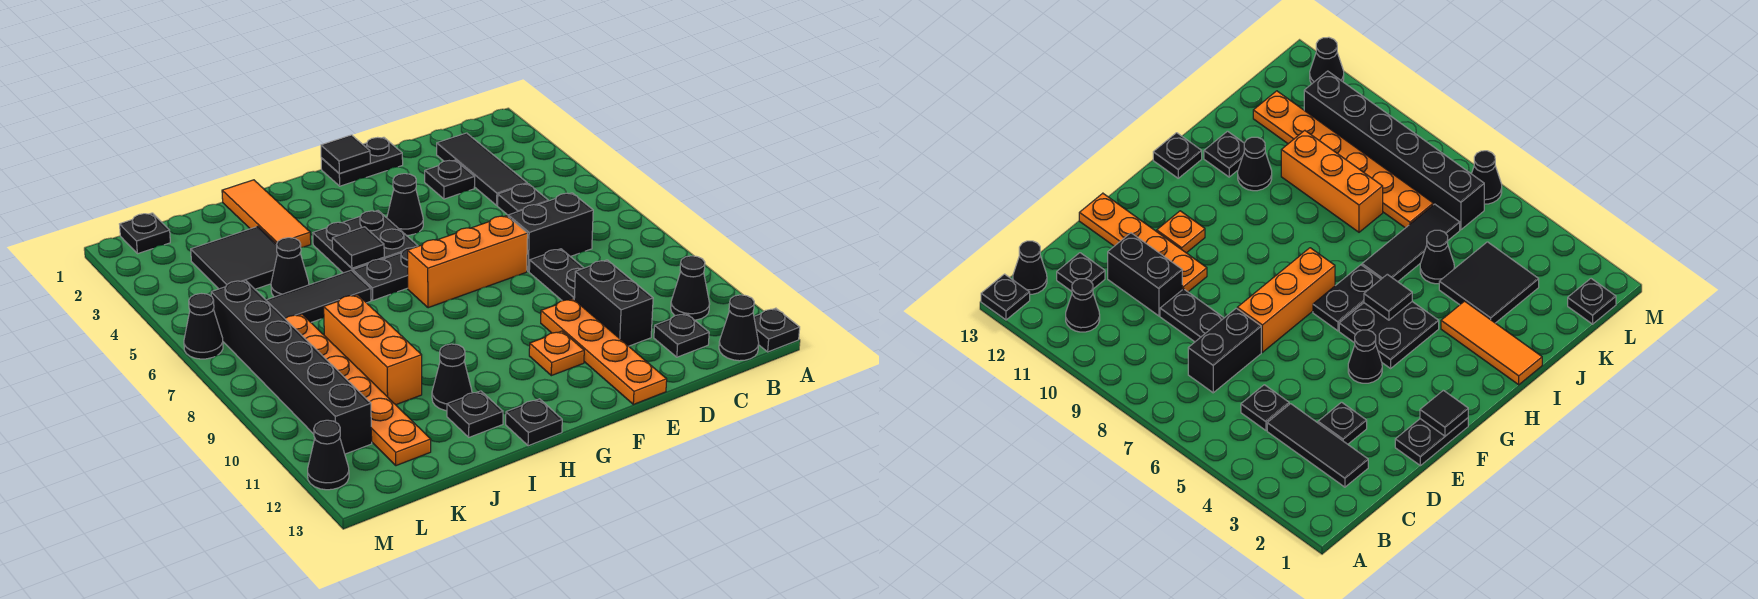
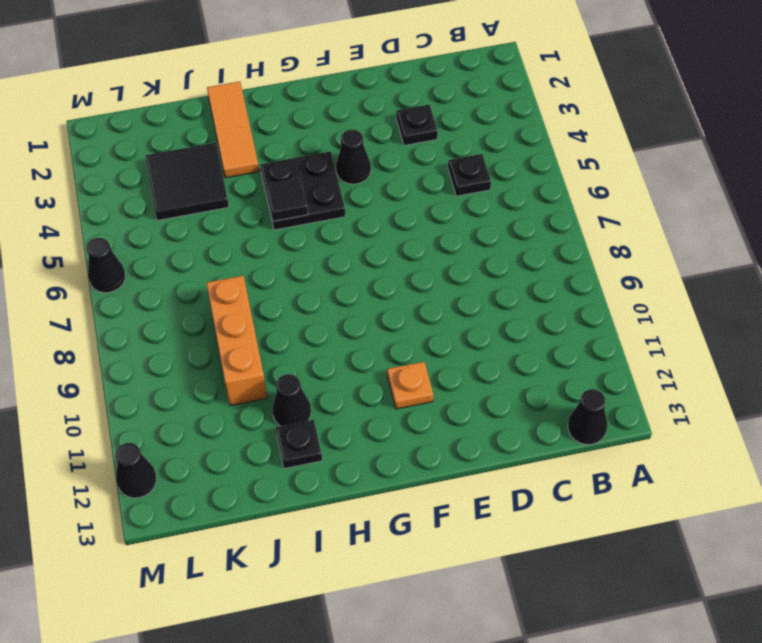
none -> black 1x1 plate [754,308,800,352]
none -> black 1x1 cone [671,256,710,320]
none -> black 1x3 tile [437,133,527,205]
none -> black 1x2 brick [508,193,593,272]

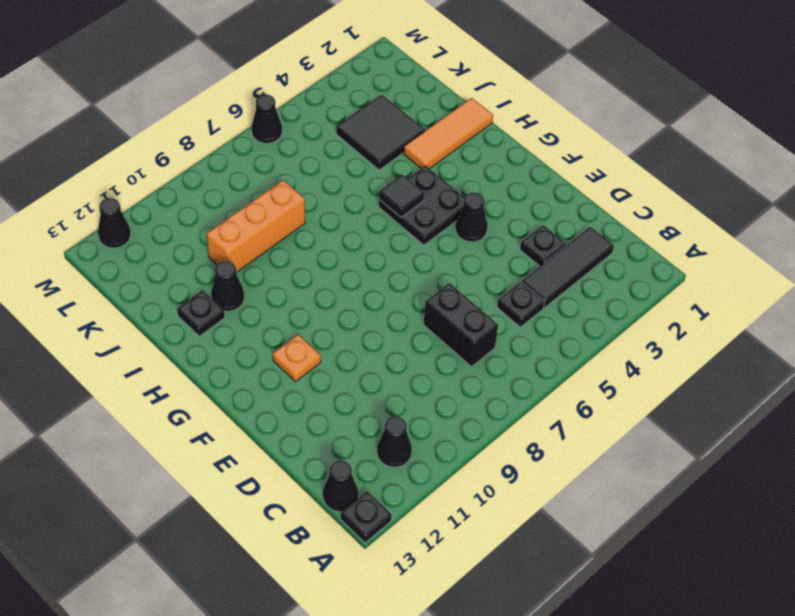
none -> black 1x1 plate [654,313,709,357]
none -> black 1x2 plate [529,249,583,301]
none -> black 1x2 brick [574,260,653,346]
none -> black 1x2 plate [321,137,403,186]

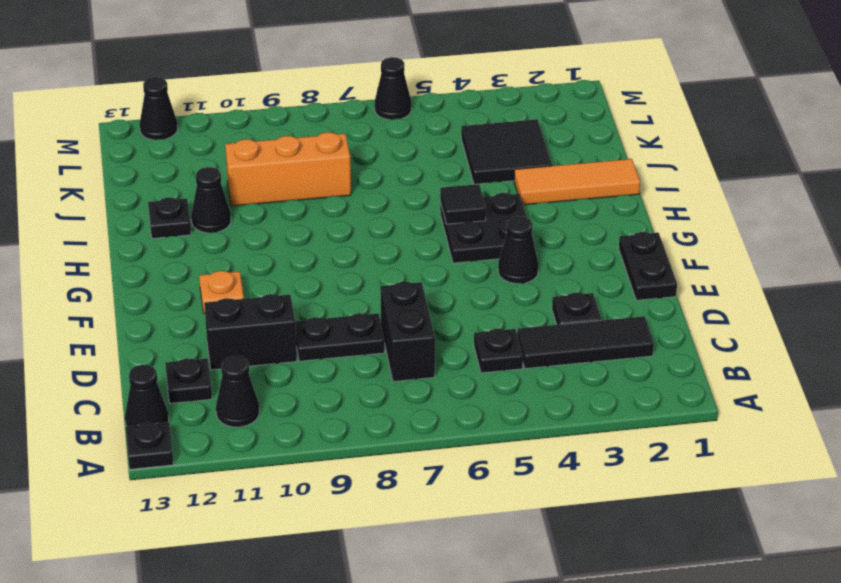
none -> orange 1x3 brick [407,216,528,308]
none -> orange 1x4 plate [541,299,667,404]
none -> black 1x2 plate [353,248,412,300]
none -> black 1x1 plate [506,399,562,446]

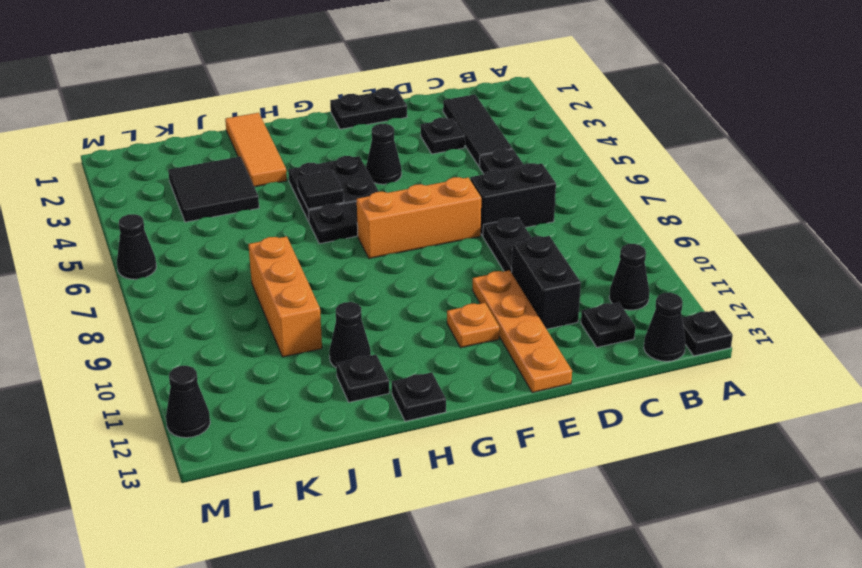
none -> black 1x3 tile [266,270,371,322]
none -> black 1x1 cone [271,238,309,297]
none -> orange 1x6 plate [285,314,431,466]
none -> black 1x1 plate [120,213,170,254]

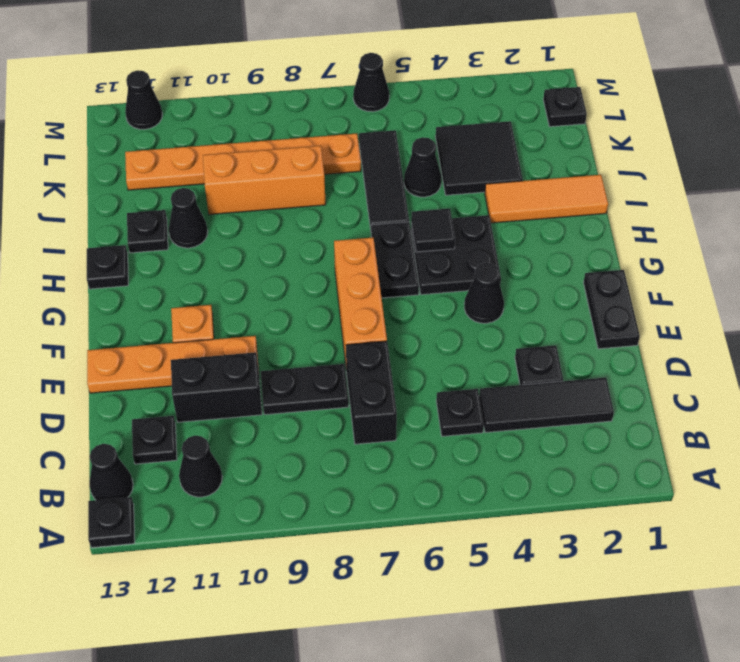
none -> black 1x6 brick [211,280,372,454]
none -> black 1x1 tile [321,135,370,174]

